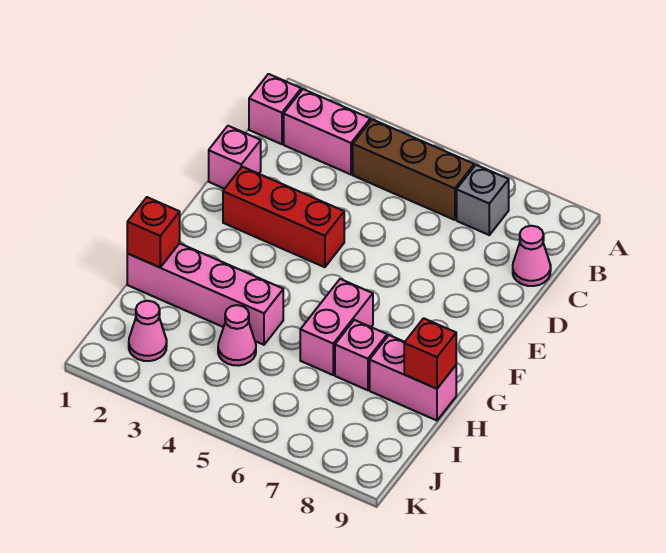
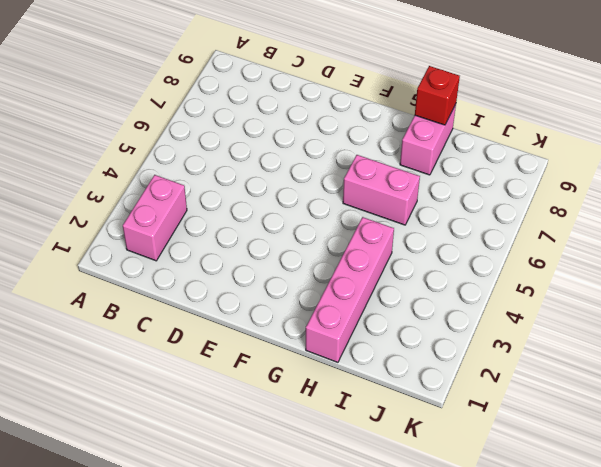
none -> pink 1x1 brick [249,74,301,144]
none -> brown 1x3 brick [353,119,474,220]
none -> grey 1x1 brick [457,165,509,235]

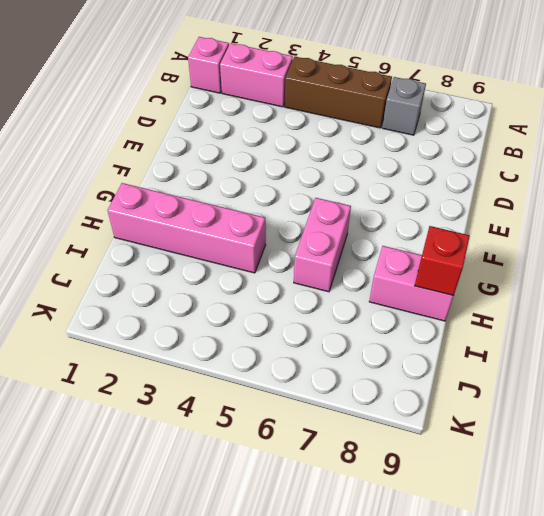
none -> pink 1x1 cone [513,226,551,286]
none -> pink 1x1 brick [209,126,261,189]
none -> red 1x3 brick [223,167,344,267]

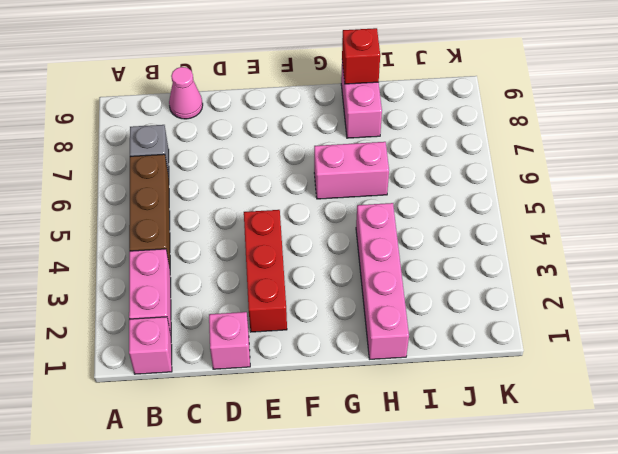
none -> pink 1x1 brick [335,320,387,390]
none -> pink 1x1 cone [218,305,256,366]
none -> pink 1x1 cone [129,301,167,361]

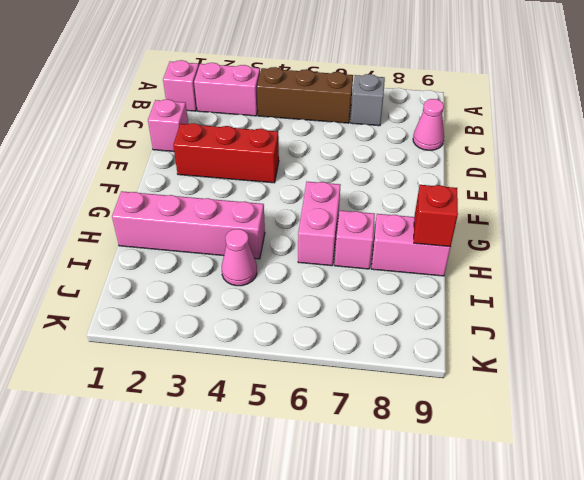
none -> pink 1x1 cone [129,301,167,361]
none -> red 1x1 brick [127,197,180,267]

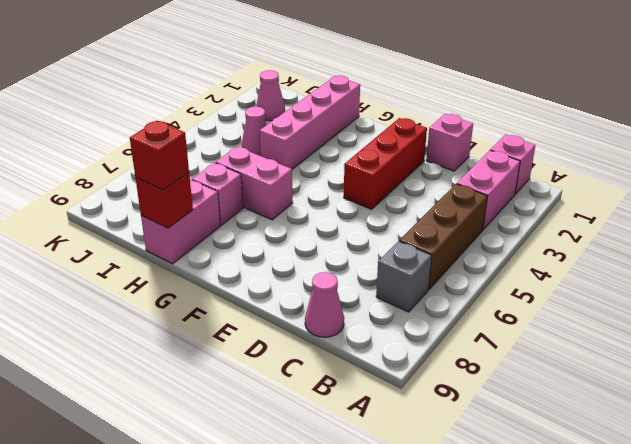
red 1x1 brick [130,121,189,190] -> red 1x1 brick moved to [127,197,180,267]

